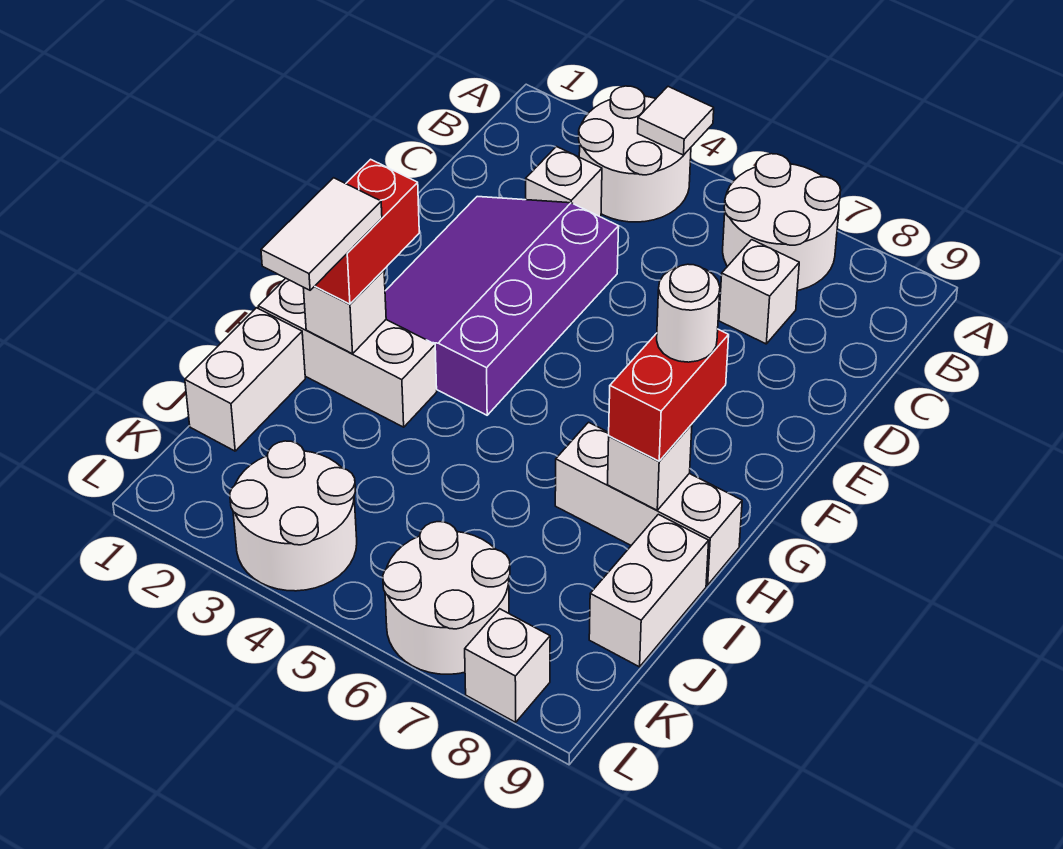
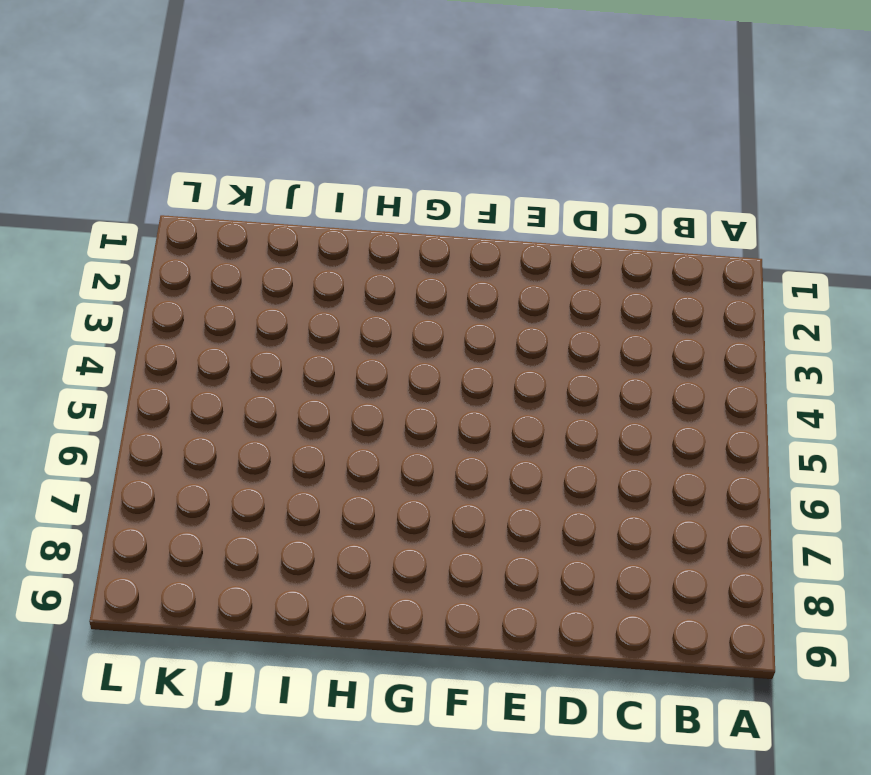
none -> white 2x2 round brick [579,86,691,222]
none -> white 2x2 round brick [723,154,841,291]
none -> white 1x1 brick [526,147,602,217]

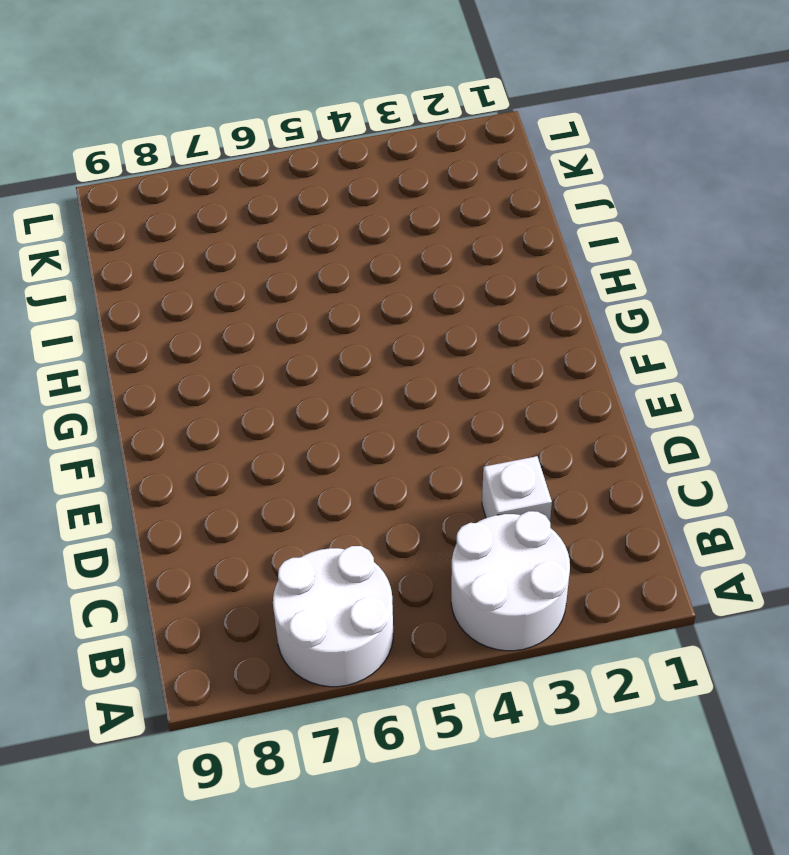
none -> white 1x1 brick [719,240,799,344]
none -> purple 3x4 slope [385,197,619,415]
none -> white 1x3 brick [258,278,437,427]

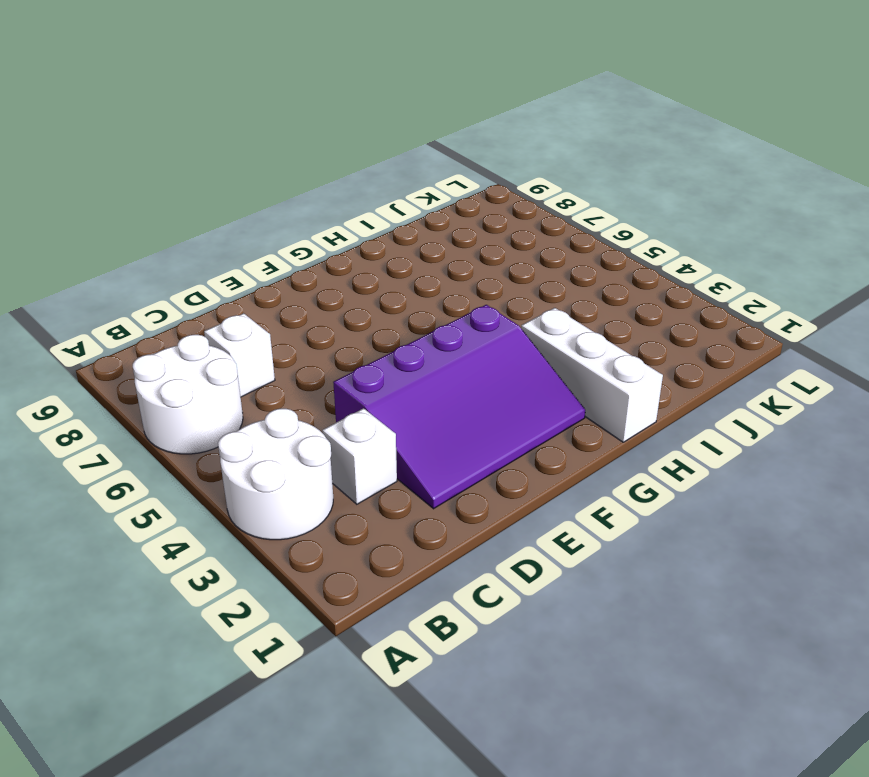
none -> white 1x3 brick [555,422,742,585]
none -> white 1x2 brick [185,308,305,451]
none -> white 1x2 brick [589,514,709,667]

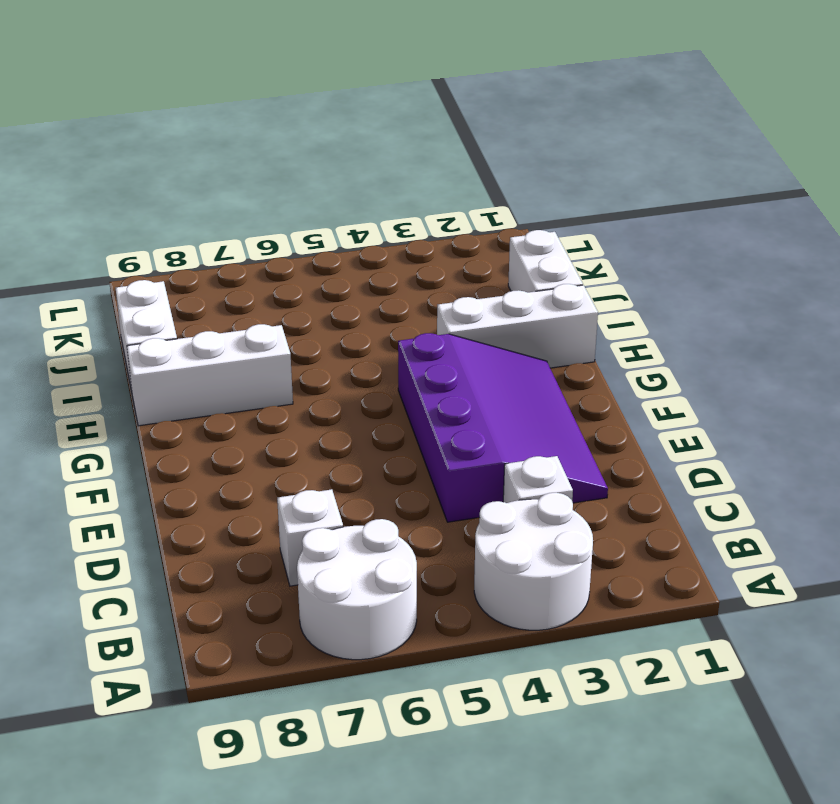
none -> white 2x2 round brick [230,441,357,591]
none -> white 2x2 round brick [383,522,510,674]
none -> white 1x1 brick [465,609,550,722]

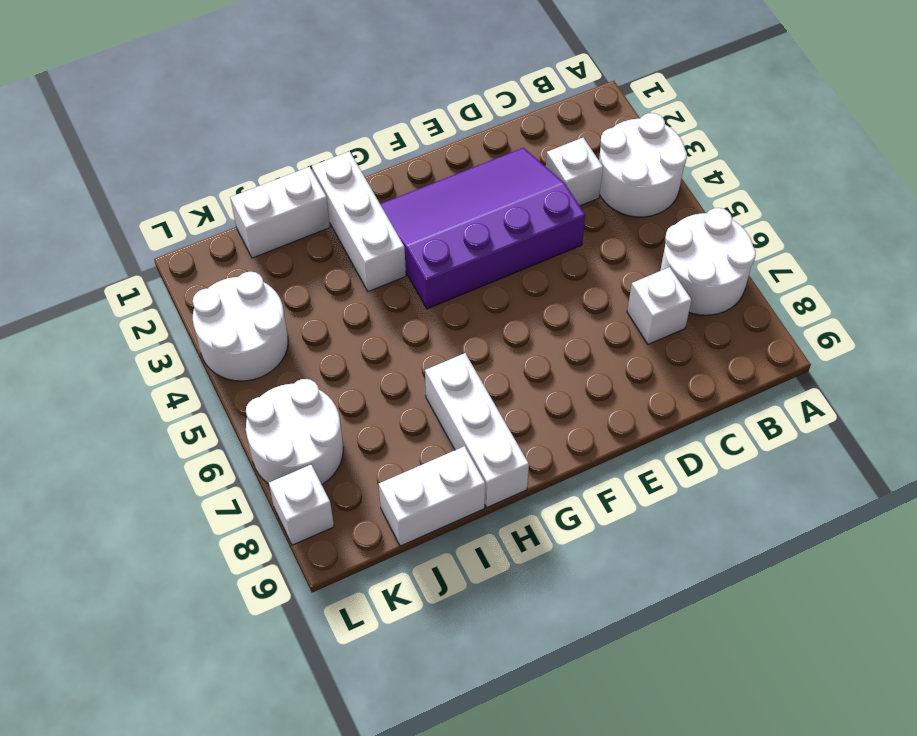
none -> white 1x1 tile [638,87,714,155]
none -> white 1x1 brick [303,270,386,354]
none -> white 1x1 brick [607,424,692,510]

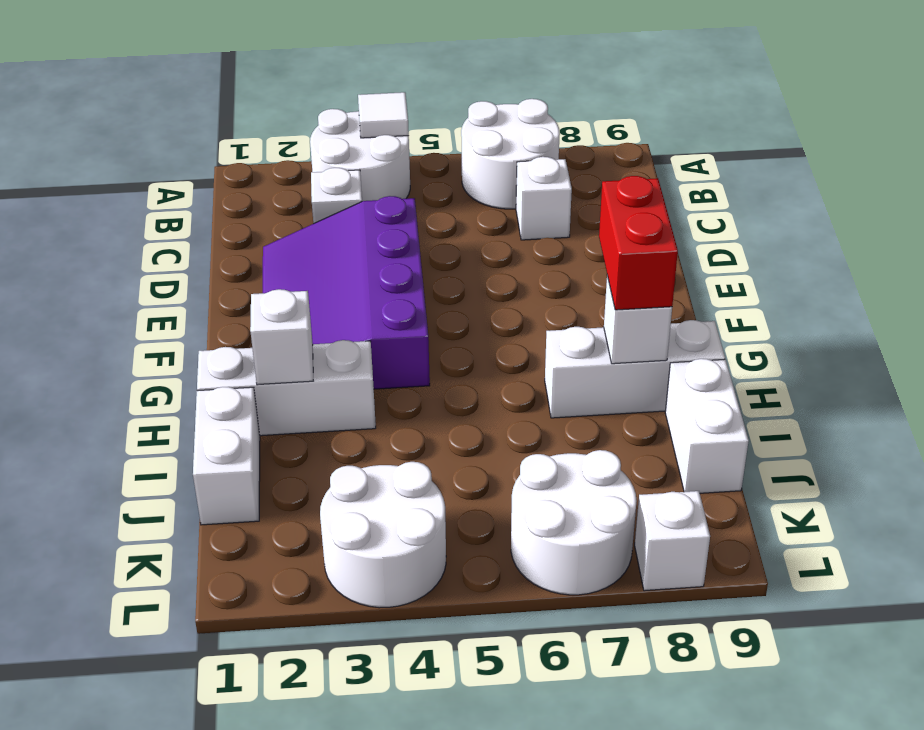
none -> red 1x2 brick [315,159,419,304]
none -> white 1x1 round brick [657,264,720,362]
none -> white 1x2 tile [261,178,382,290]

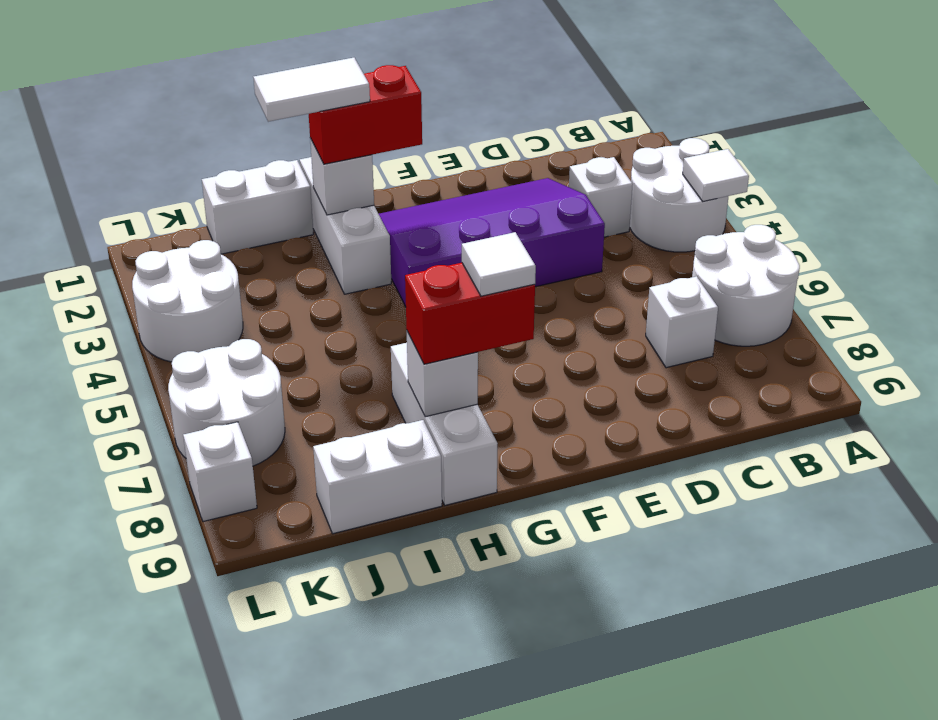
white 1x1 tile [462,232,536,296] -> white 1x1 round brick [657,264,720,362]

